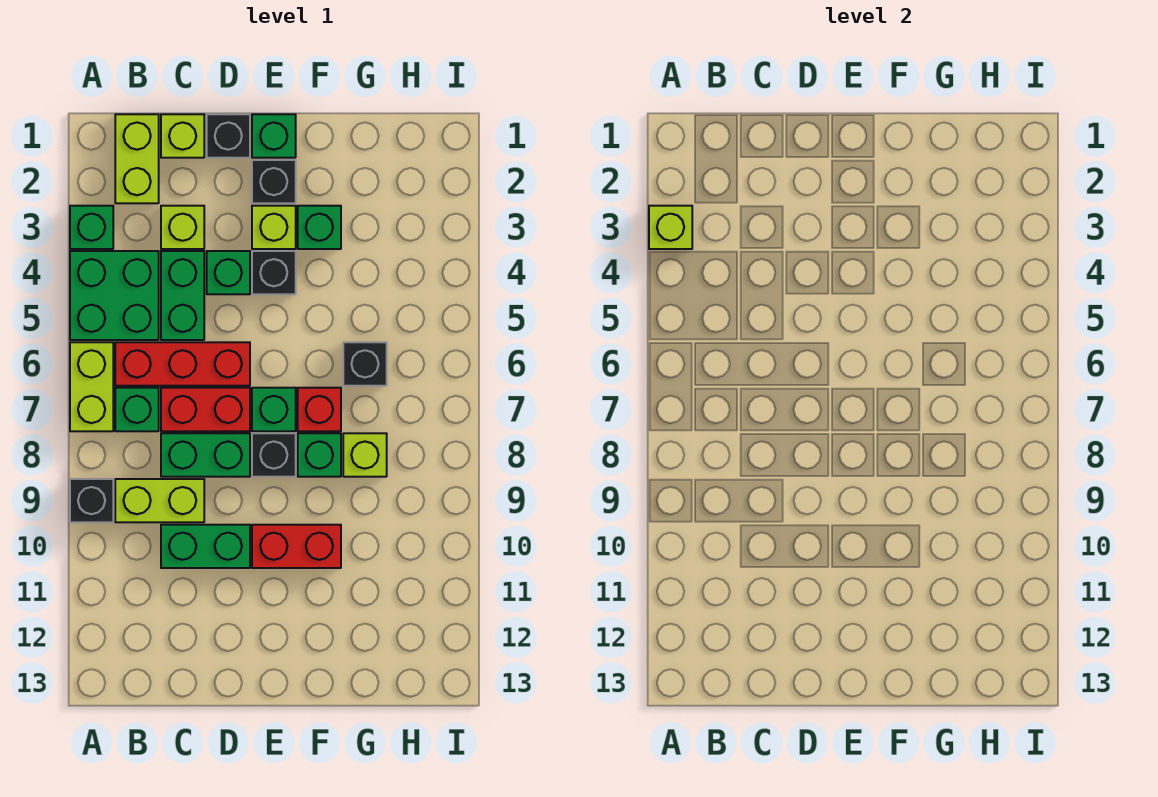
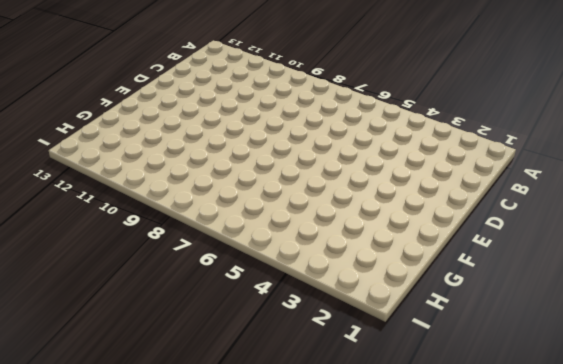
none -> green 1x1 brick [70,206,113,249]
none -> green 2x2 brick [70,251,159,340]
none -> lime 1x2 brick [70,342,113,431]

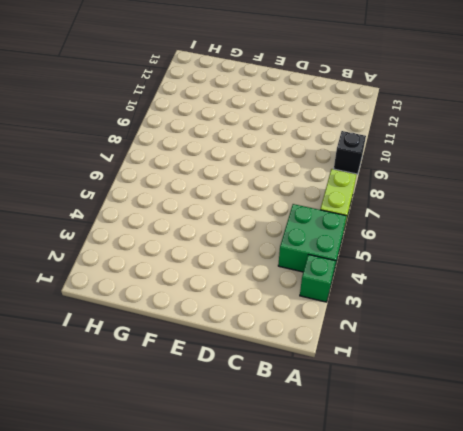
none -> lime 1x2 brick [115,114,159,203]
none -> red 1x3 brick [115,342,250,386]
none -> green 1x1 brick [115,388,159,431]

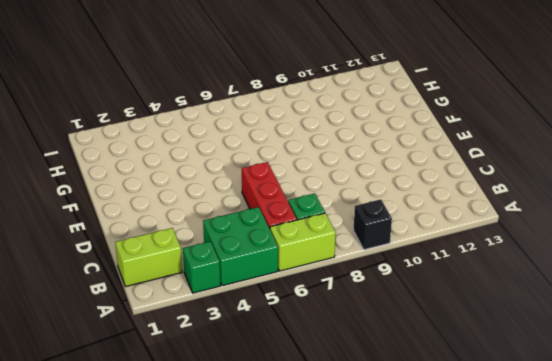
none -> lime 1x2 brick [115,479,204,522]
none -> lime 1x1 brick [161,114,204,158]
none -> lime 1x1 brick [161,206,204,249]

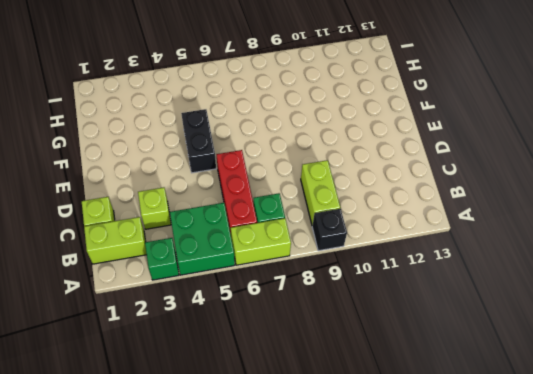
black 1x2 brick [181,109,216,173] -> none
none -> green 1x2 brick [161,251,204,340]
none -> red 1x2 brick [161,388,250,431]
none -> green 1x2 brick [161,433,250,477]

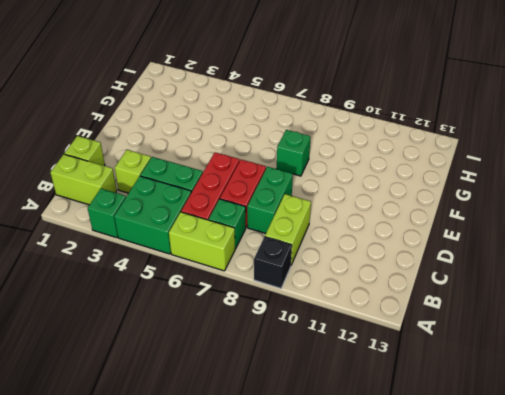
none -> green 1x2 brick [161,525,250,568]
none -> black 1x1 brick [207,114,250,158]
none -> green 1x1 brick [207,251,250,294]

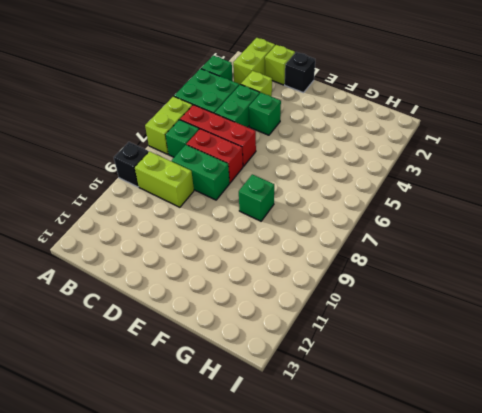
none -> green 1x2 brick [161,525,250,568]
none -> green 1x1 brick [252,114,296,158]
none -> black 1x1 brick [252,160,296,203]

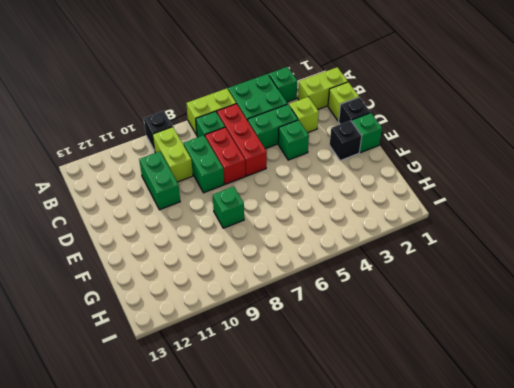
none -> lime 1x1 brick [252,206,296,249]
none -> black 1x1 brick [252,251,296,294]
none -> green 1x1 brick [252,388,296,431]

